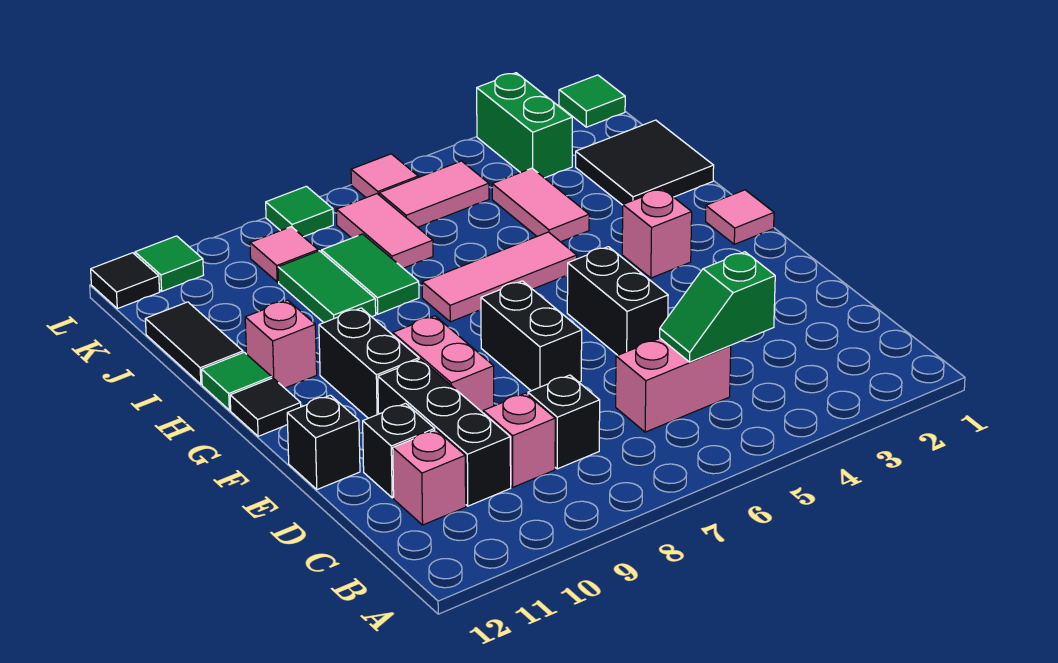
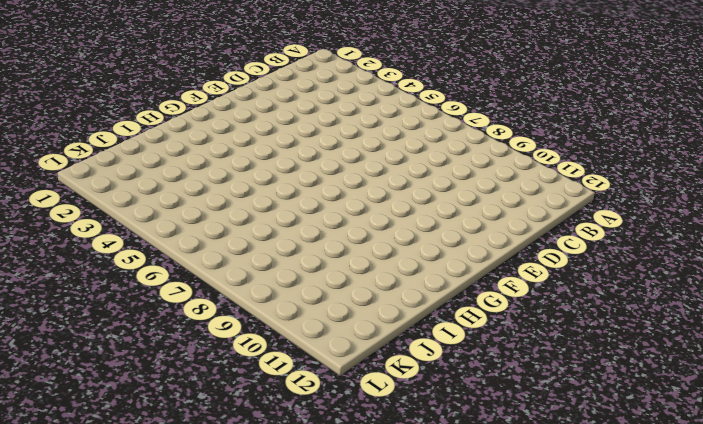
none -> pink 1x2 brick [616,338,731,432]
none -> black 1x1 brick [528,375,600,469]
none -> pink 1x1 brick [483,393,555,487]
none -> black 1x3 brick [378,359,511,506]

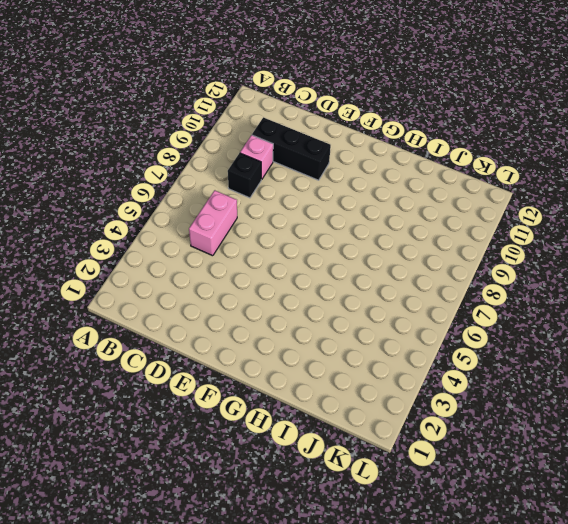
none -> pink 1x1 brick [393,430,466,525]
none -> black 1x1 brick [363,403,435,498]
none -> black 1x2 brick [567,247,668,355]
none -> black 1x2 brick [481,281,582,391]

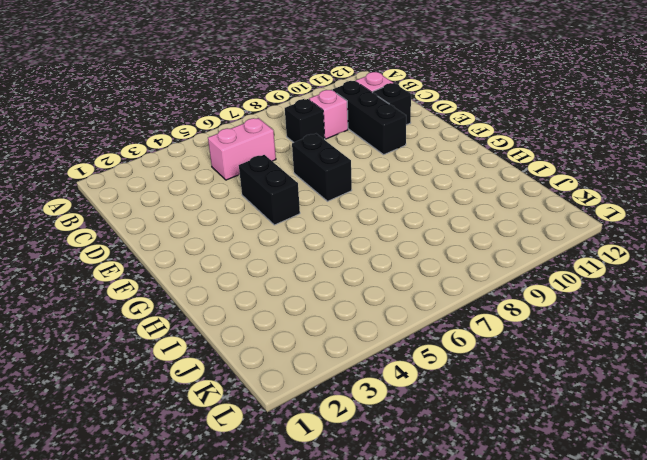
none -> pink 1x2 brick [393,316,494,413]
none -> black 1x1 brick [287,395,360,489]
none -> black 1x2 brick [319,308,419,418]
none -> pink 1x1 tile [706,190,774,244]

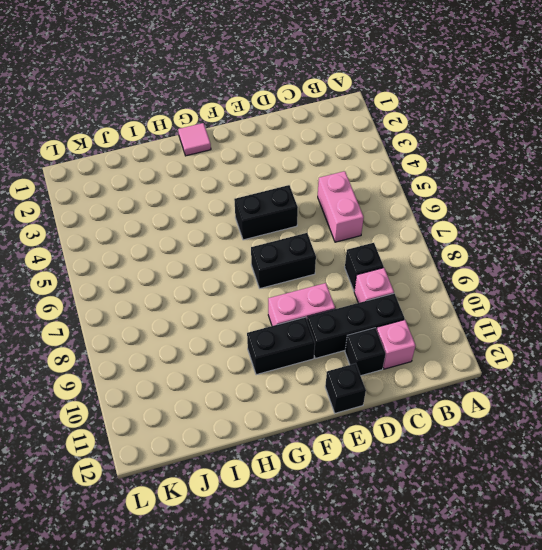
none -> pink 1x1 brick [622,189,692,278]
none -> black 1x1 tile [230,378,301,436]
none -> pink 1x3 tile [422,232,577,322]
none -> pink 1x1 brick [245,300,317,388]

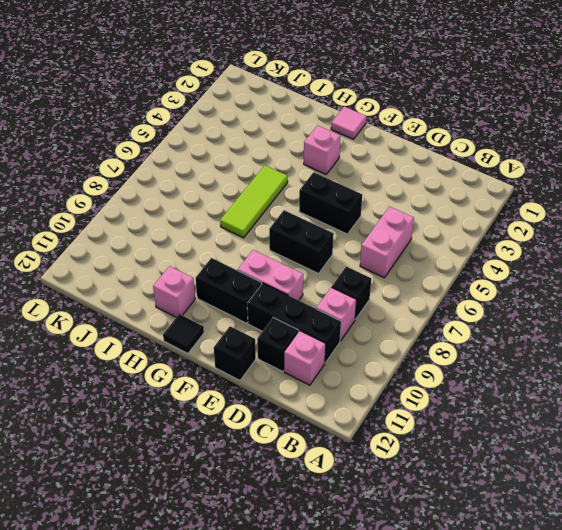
lime 1x3 tile [220,166,288,238] -> pink 1x3 tile [422,232,577,322]
none -> green 1x1 tile [202,352,272,410]
none -> black 2x2 tile [576,120,714,205]
none -> pink 1x2 tile [492,168,589,242]
none -> green 1x2 tile [322,234,419,314]

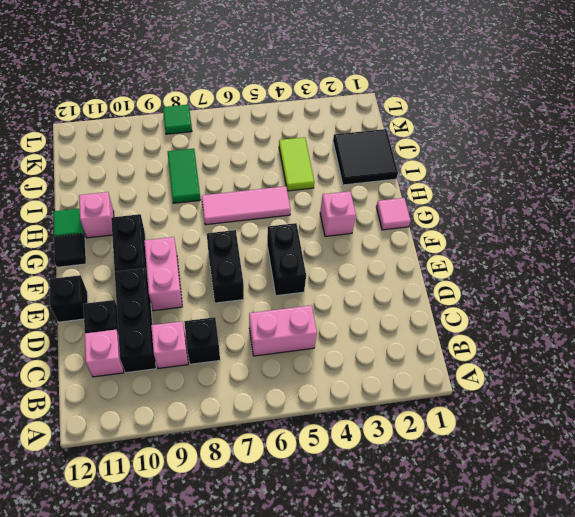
lime 1x2 tile [279,137,314,191] -> pink 1x2 tile [492,168,589,242]
none -> green 1x2 tile [278,251,376,323]
none -> black 1x2 tile [145,302,243,384]
none -> pink 1x2 tile [336,194,433,268]
none -> green 1x2 brick [477,73,572,178]

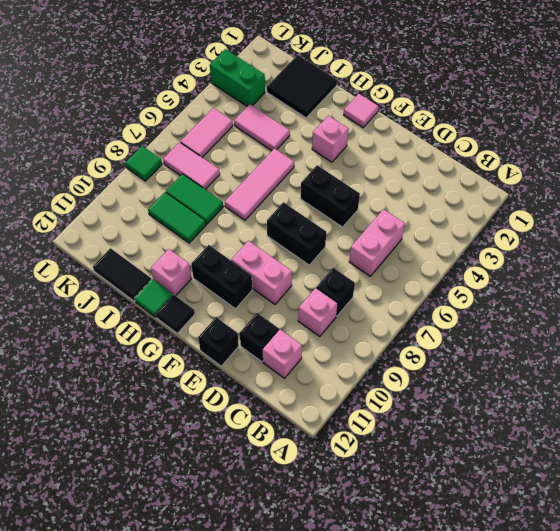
none -> black 1x3 brick [378,359,511,506]
none -> pink 1x1 tile [250,227,318,282]
none -> green 1x1 tile [559,75,625,127]
none -> pink 1x1 tile [351,154,418,198]

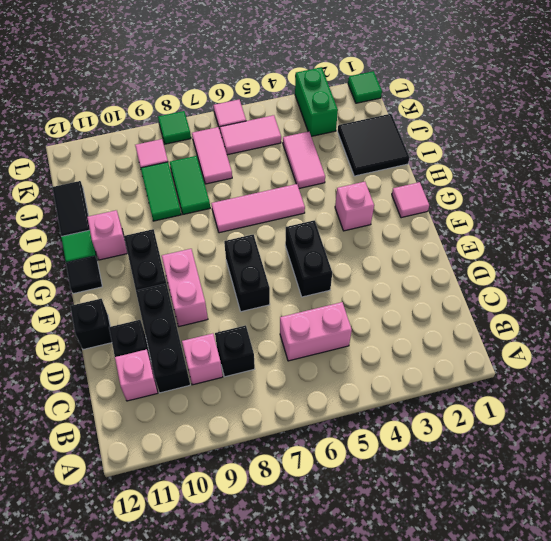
none -> green 1x1 tile [135,236,203,291]
none -> black 1x1 tile [91,253,160,309]
none -> green 1x2 slope [660,252,775,362]

